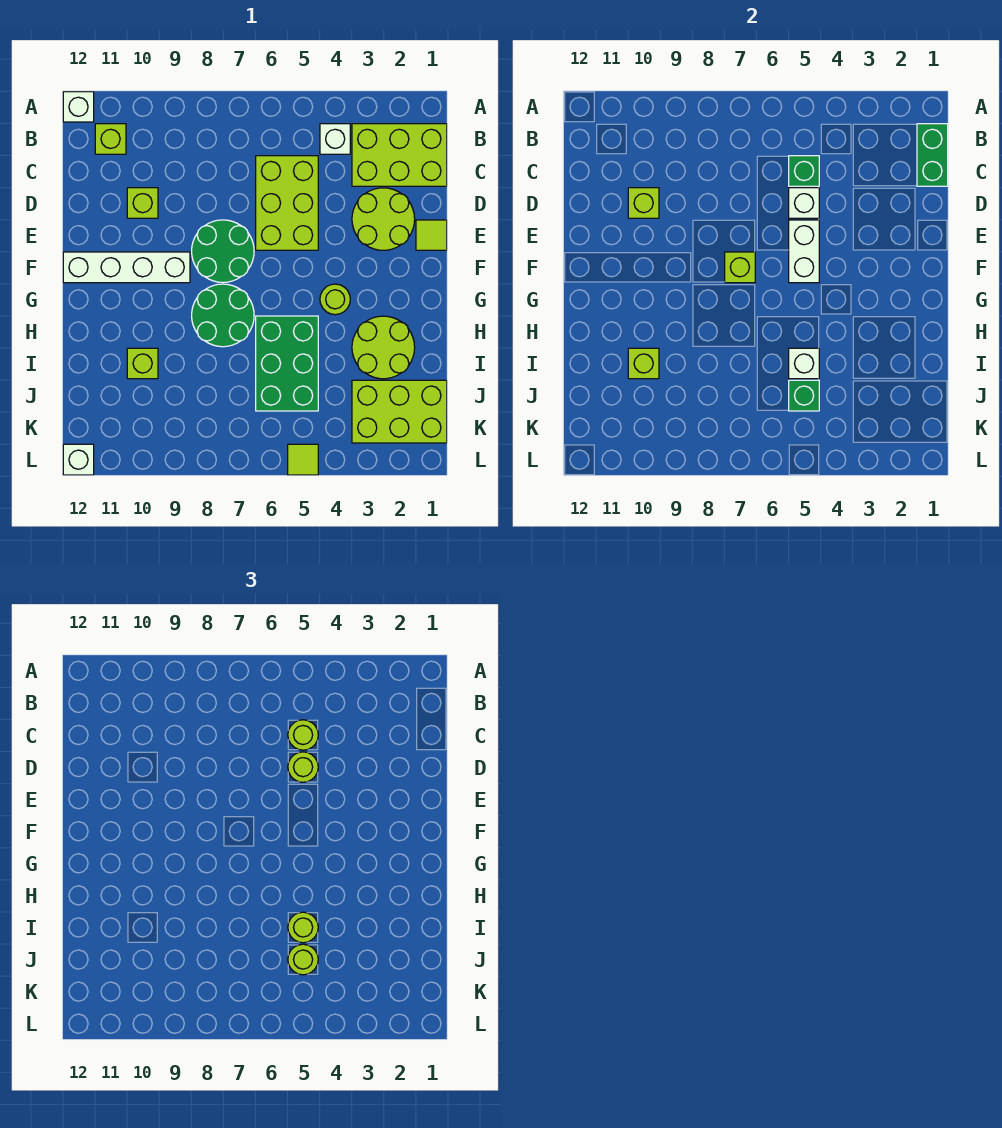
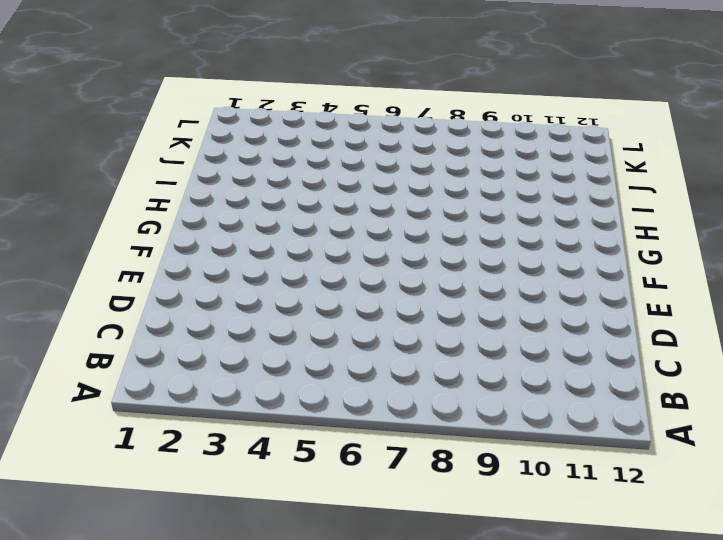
none -> white 1x1 brick [63,92,94,122]
none -> lime 2x3 brick [352,124,447,186]
none -> white 1x1 brick [320,124,350,154]
none -> lime 1x1 brick [95,124,126,154]

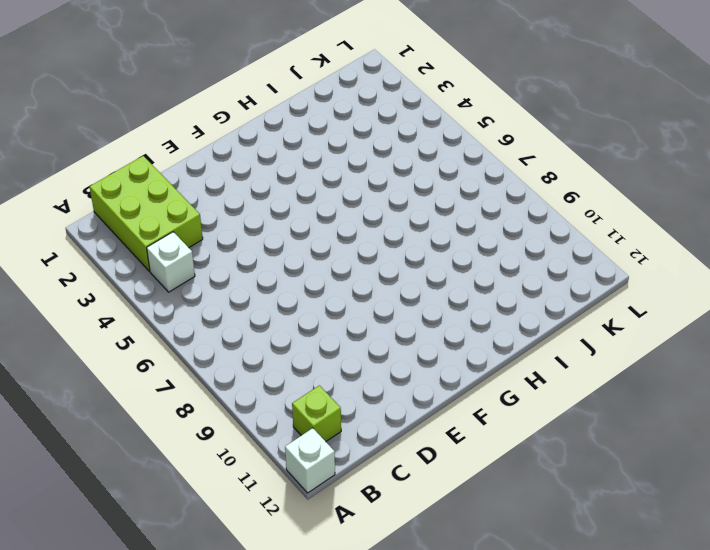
none -> lime 2x3 brick [256,156,318,250]
none -> lime 2x2 round brick [352,188,415,250]
none -> lime 1x1 brick [127,188,158,218]
none -> lime 1x1 tile [416,220,447,250]

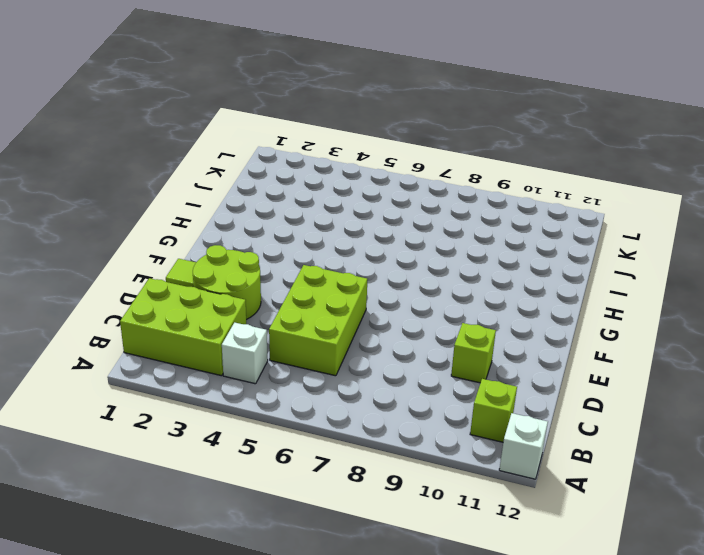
none -> green 2x2 round brick [192,220,254,283]
none -> white 1x4 brick [63,252,190,283]
none -> lime 1x1 round brick [320,284,350,315]
none -> green 2x2 round brick [192,284,254,347]

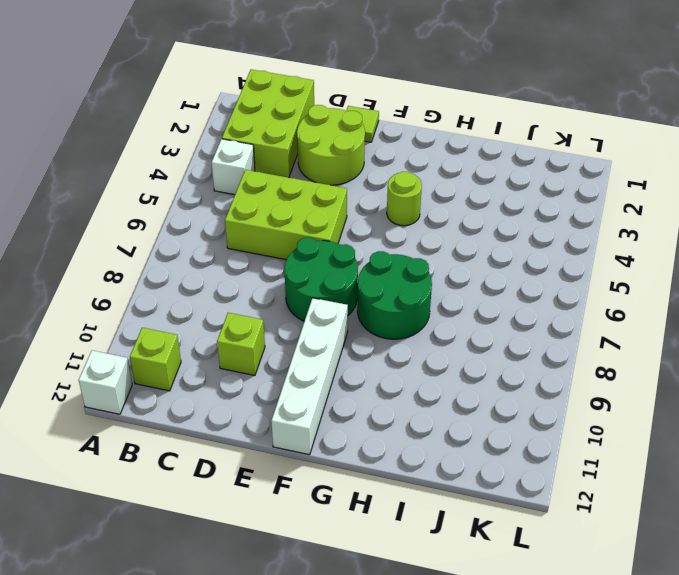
none -> lime 2x2 round brick [352,316,415,379]
none -> green 2x3 brick [256,316,318,411]
none -> lime 1x1 brick [127,348,158,379]
none -> lime 2x3 brick [352,380,447,443]

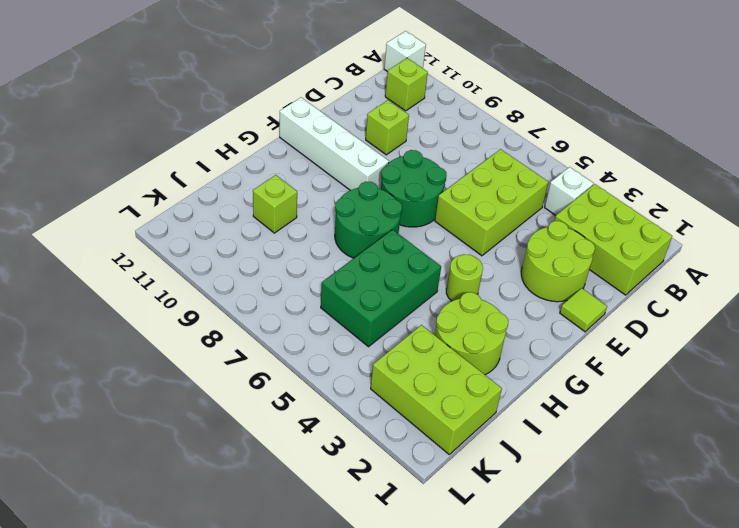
none -> lime 1x1 tile [288,444,318,475]
none -> white 1x1 brick [63,444,94,475]
none -> green 1x2 brick [917,124,948,186]
none -> green 1x1 brick [789,156,819,186]

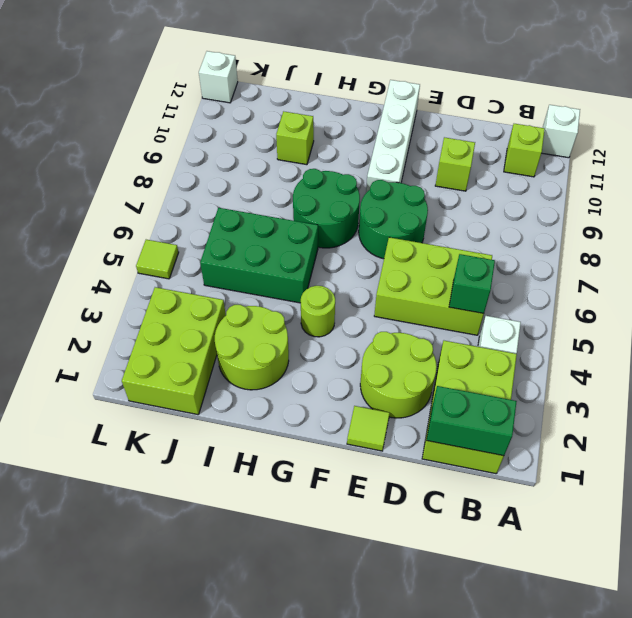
none -> white 1x1 brick [789,188,819,218]
none -> lime 1x1 brick [628,188,659,218]
none -> white 1x2 brick [789,220,819,283]
none -> lime 1x1 brick [725,252,755,283]

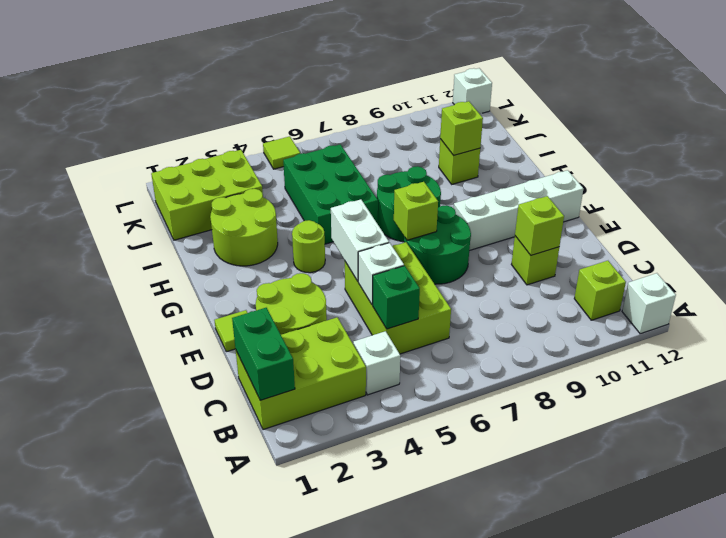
none -> white 1x1 brick [789,348,819,379]
none -> green 1x1 brick [789,380,819,411]
none -> lime 1x1 round brick [288,720,318,750]
none -> lime 1x1 round brick [288,752,318,782]

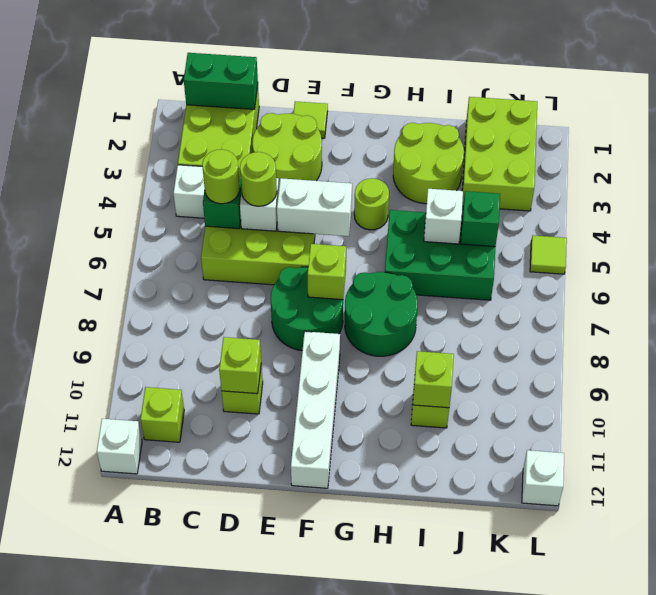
none -> lime 1x1 round brick [288,912,318,943]
none -> lime 1x1 round brick [288,944,318,975]

